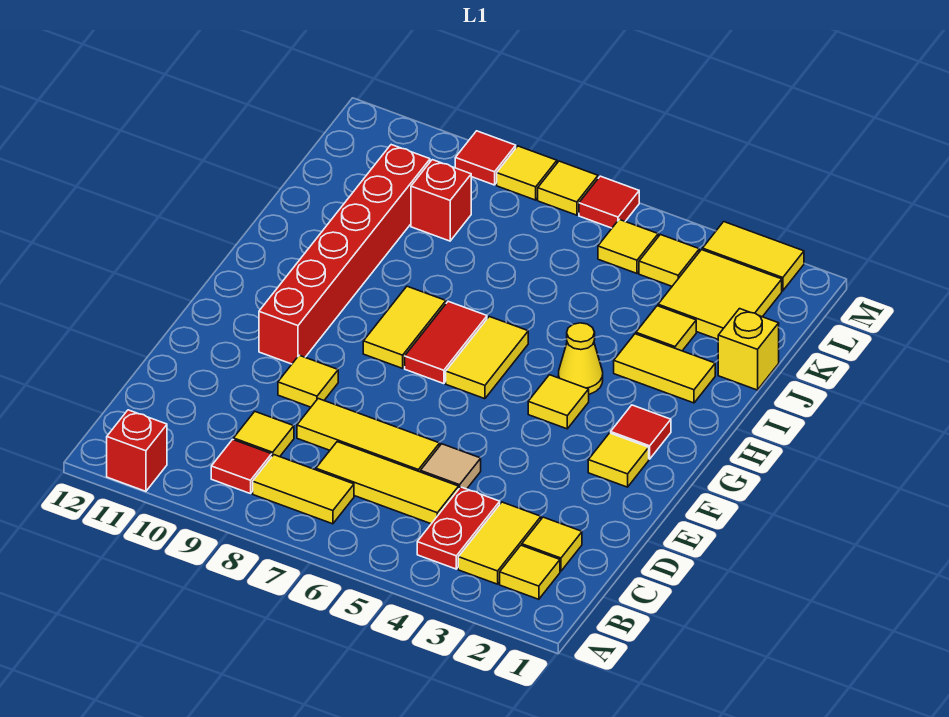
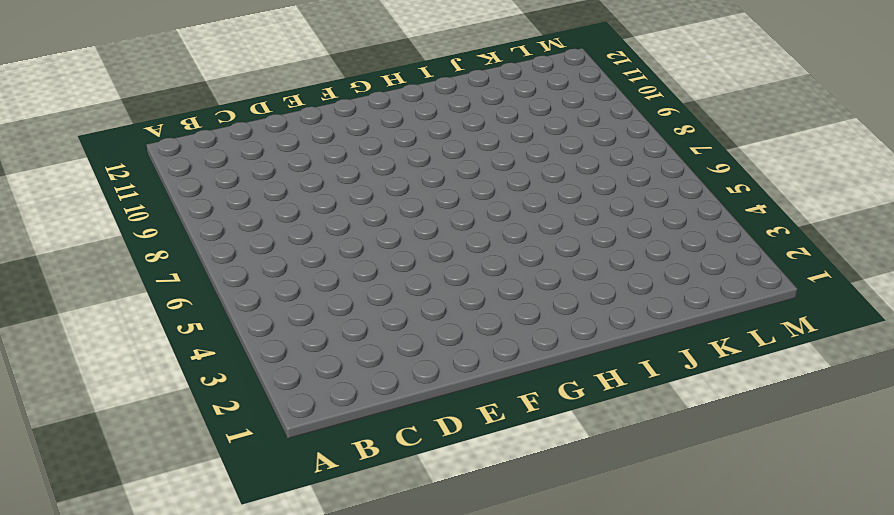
none -> red 1x1 brick [107,410,167,491]
none -> yellow 1x1 tile [500,545,560,599]
none -> yellow 1x2 tile [458,502,541,584]
none -> red 1x2 plate [417,487,500,569]

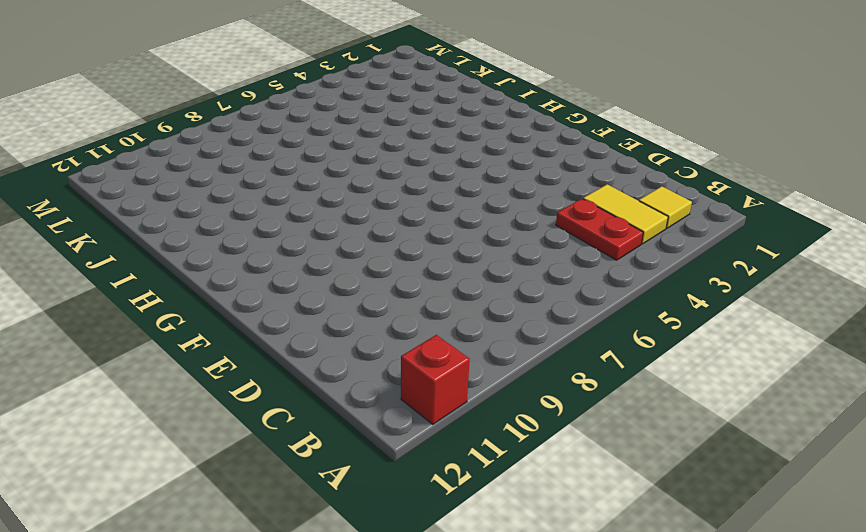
none -> yellow 1x2 tile [253,455,354,524]
none -> red 1x1 tile [211,440,272,494]
none -> yellow 1x1 tile [522,517,582,571]
none -> yellow 1x3 tile [316,442,459,524]

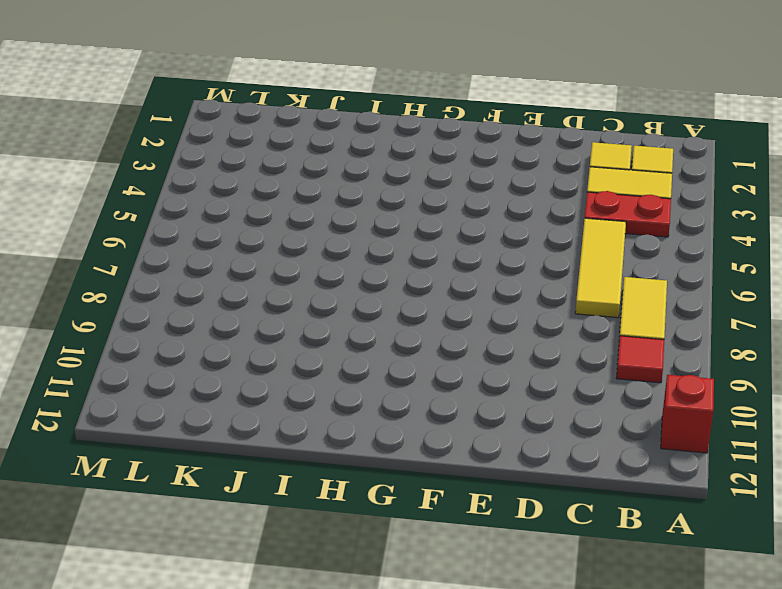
none -> yellow 1x1 tile [234,412,294,457]
none -> tan 1x1 tile [420,444,481,489]
none -> yellow 1x3 tile [297,399,440,472]
none -> yellow 1x1 tile [278,355,338,407]

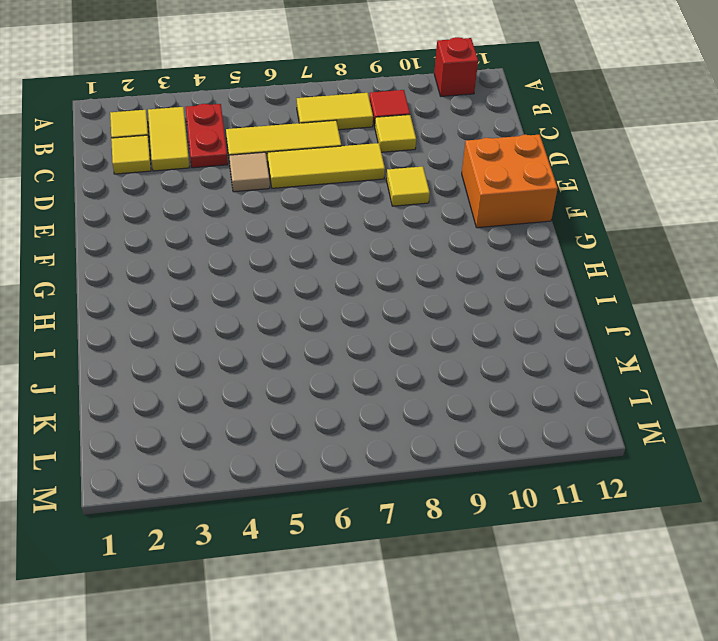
orange 2x2 brick [462,135,558,228] -> none
none -> yellow 1x1 tile [588,433,649,487]
none -> red 1x6 brick [259,145,430,364]
none -> red 1x1 tile [611,405,671,459]
none -> yellow 1x1 tile [528,375,589,429]

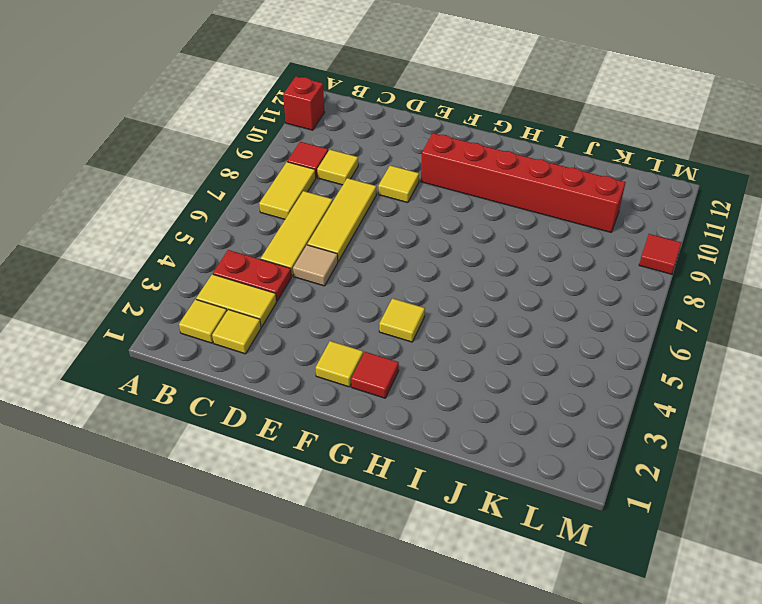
none -> yellow 1x2 tile [446,317,528,399]
none -> red 1x2 tile [405,301,487,384]
none -> yellow 1x2 tile [363,286,446,368]
none -> yellow 1x1 cone [558,323,603,394]

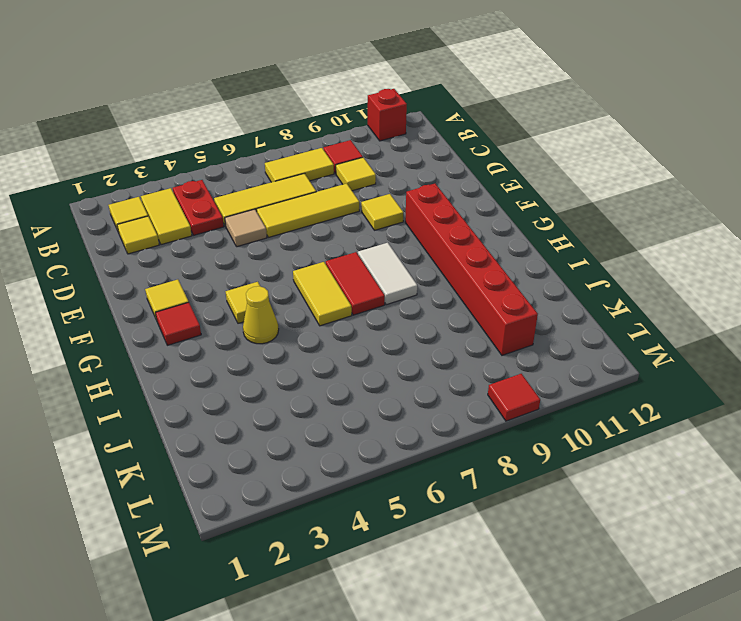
white 1x2 tile [358,243,417,305] -> yellow 1x2 tile [363,286,446,368]
none -> yellow 1x2 tile [614,334,715,403]
none -> yellow 1x1 brick [718,309,779,390]
none -> yellow 1x1 tile [636,306,696,351]
none -> yellow 2x2 tile [658,250,782,339]

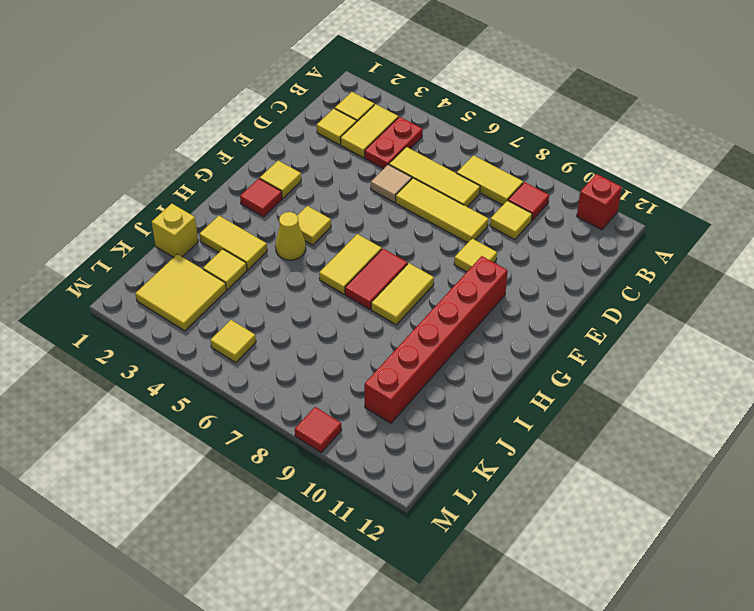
none -> red 1x1 brick [411,160,471,241]
none -> yellow 1x1 tile [639,234,699,286]
none -> yellow 1x2 tile [702,222,804,291]
none -> red 1x1 tile [579,176,639,228]

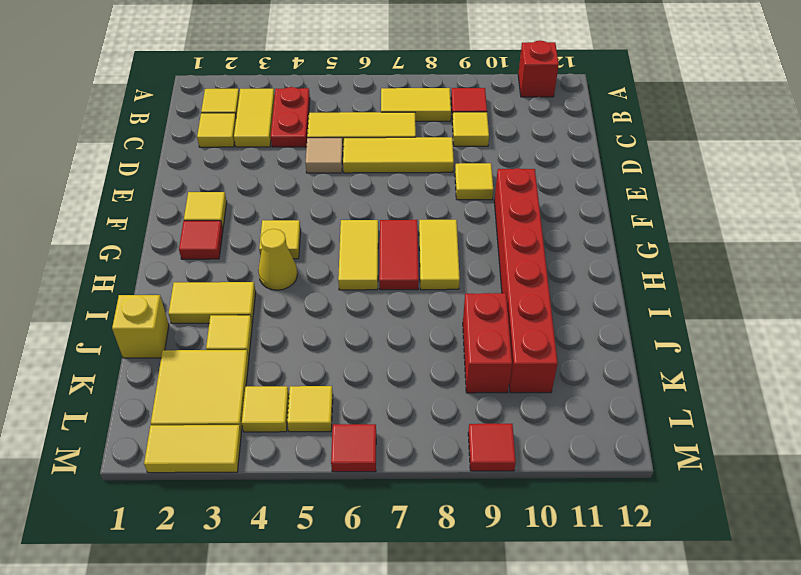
red 1x2 brick [463,293,512,393] -> red 1x1 brick [411,160,471,241]
none -> yellow 1x1 tile [538,161,598,215]
none -> yellow 1x1 tile [497,146,557,200]

